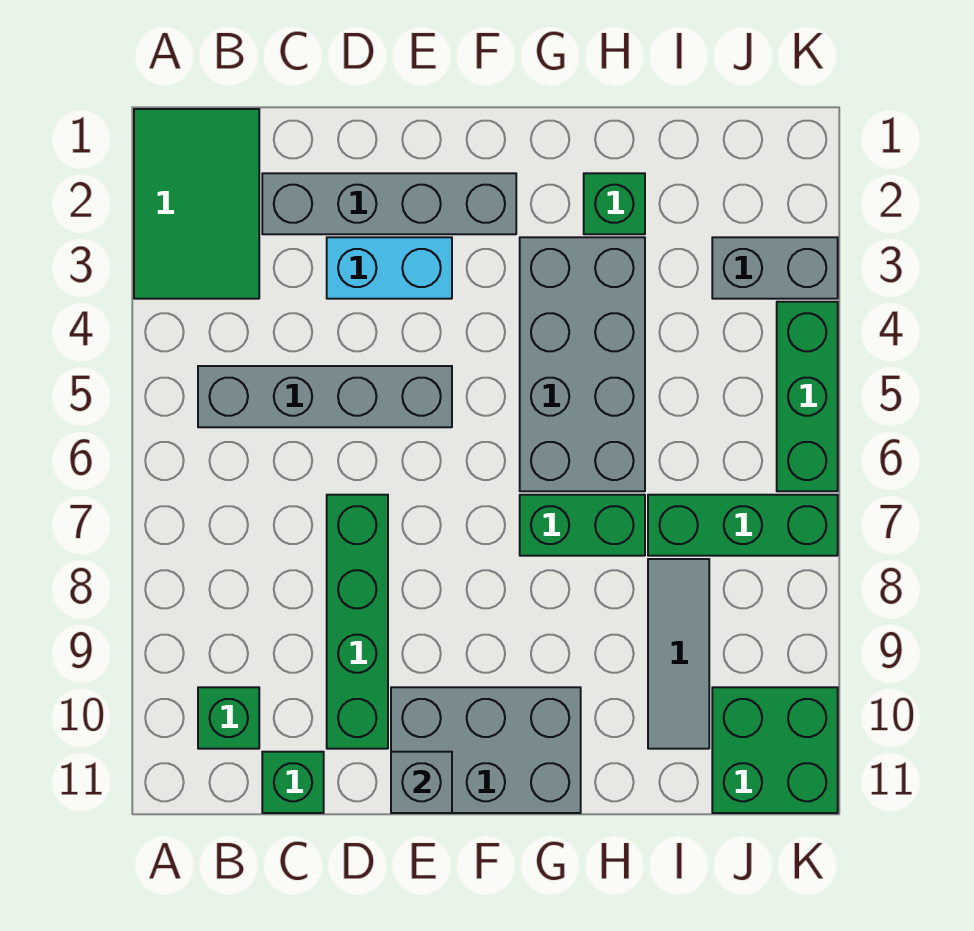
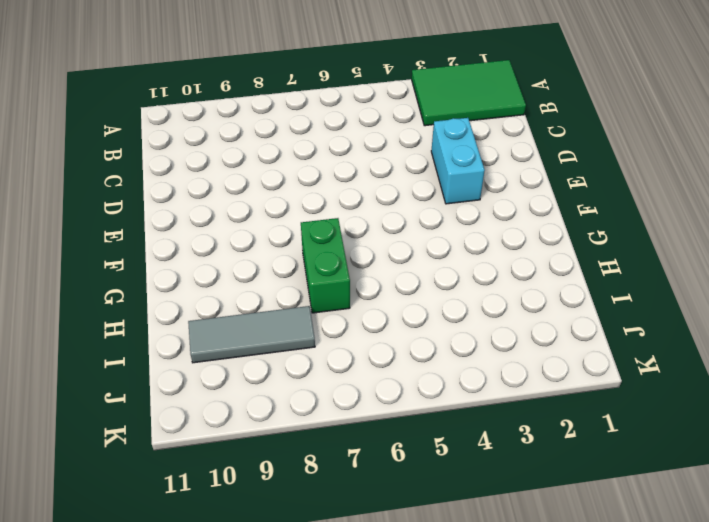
none -> grey 1x4 brick [198,366,452,427]
none -> green 1x1 brick [198,687,259,749]
none -> grey 1x4 brick [262,173,516,234]

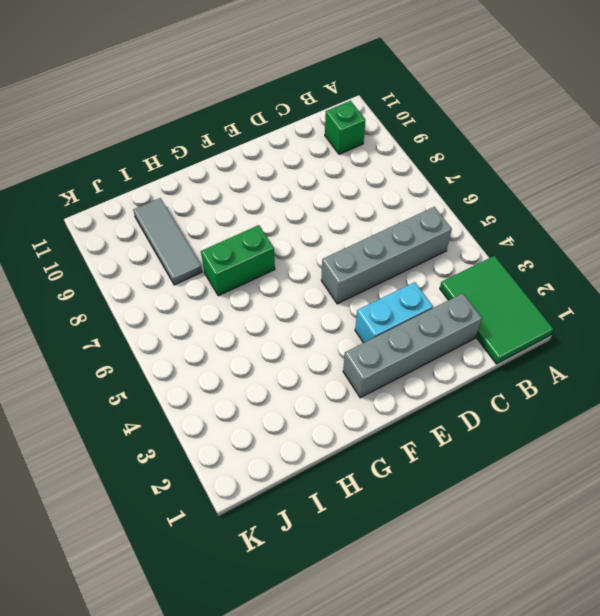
none -> green 1x1 brick [262,752,324,813]
none -> green 1x4 brick [327,495,388,749]
none -> grey 2x3 brick [391,687,581,813]

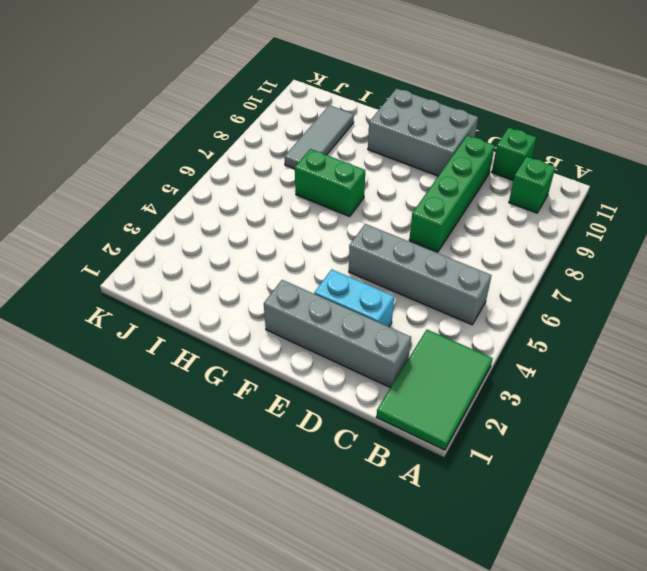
none -> grey 2x4 brick [520,237,645,491]
none -> green 1x1 brick [584,173,645,234]
none -> green 1x3 brick [648,495,838,556]

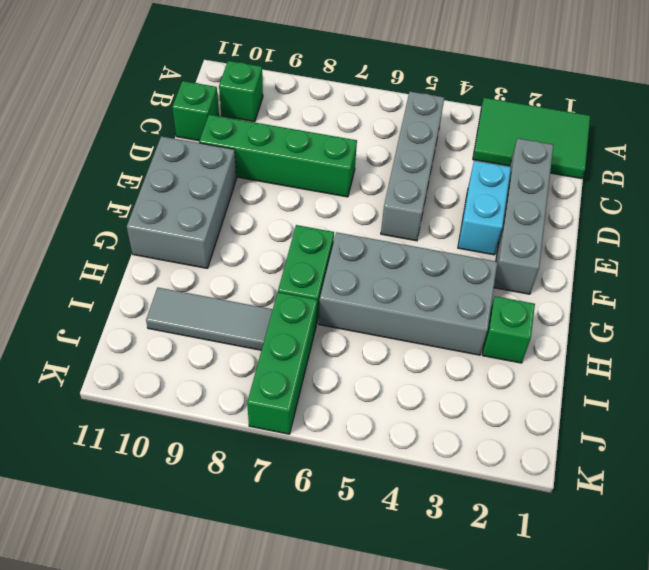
none -> grey 1x2 brick [712,237,838,299]
none -> green 2x2 brick [712,687,838,813]
none -> green 1x3 brick [777,302,838,491]

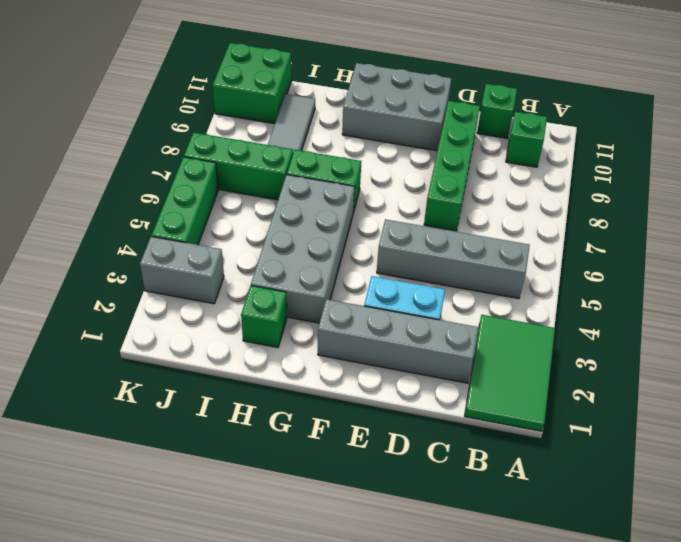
none -> grey 1x1 brick [391,752,452,813]

